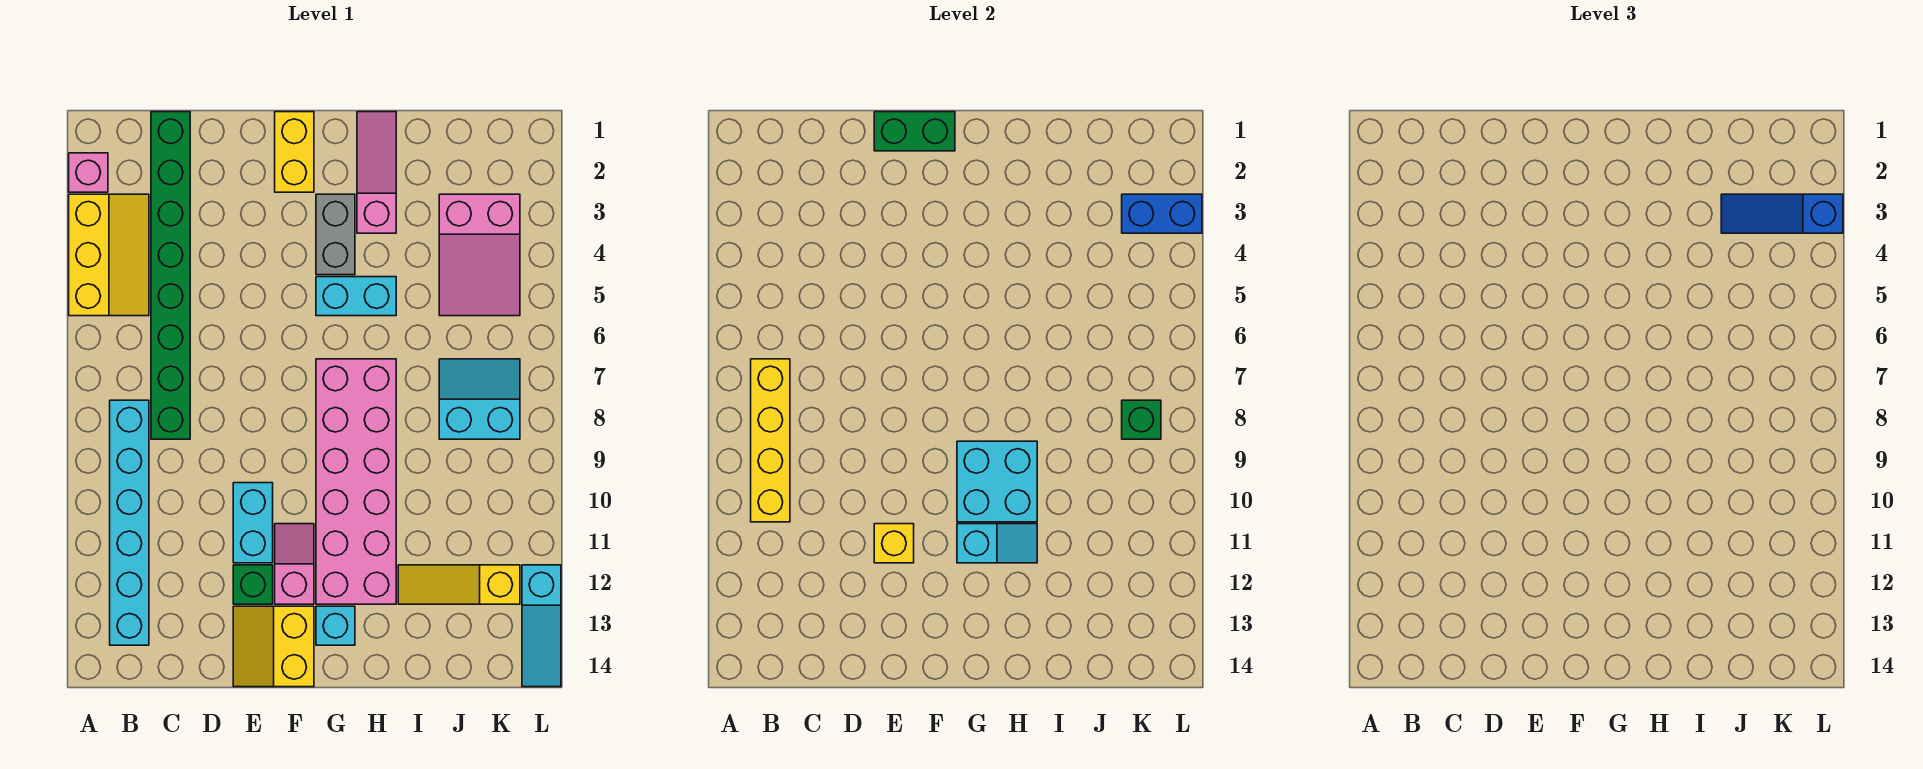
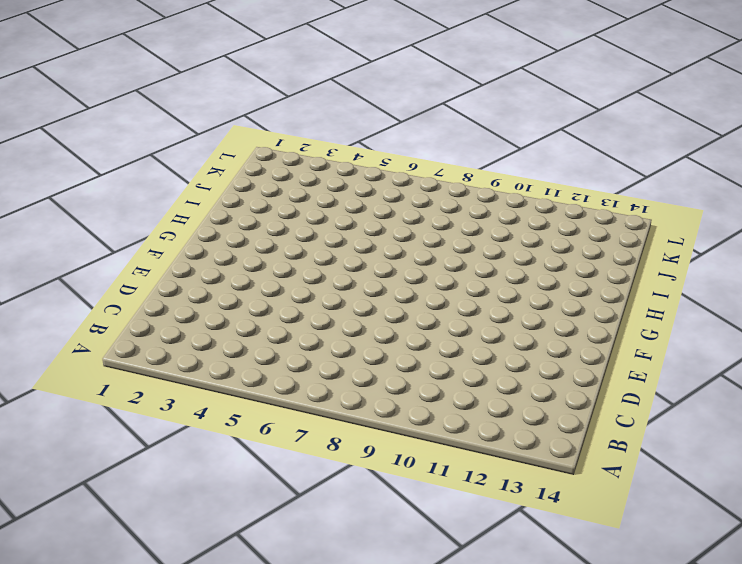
none -> pink 1x1 brick [69,153,108,192]
none -> yellow 2x3 slope [69,194,149,316]
none -> cyan 1x6 brick [110,400,149,645]

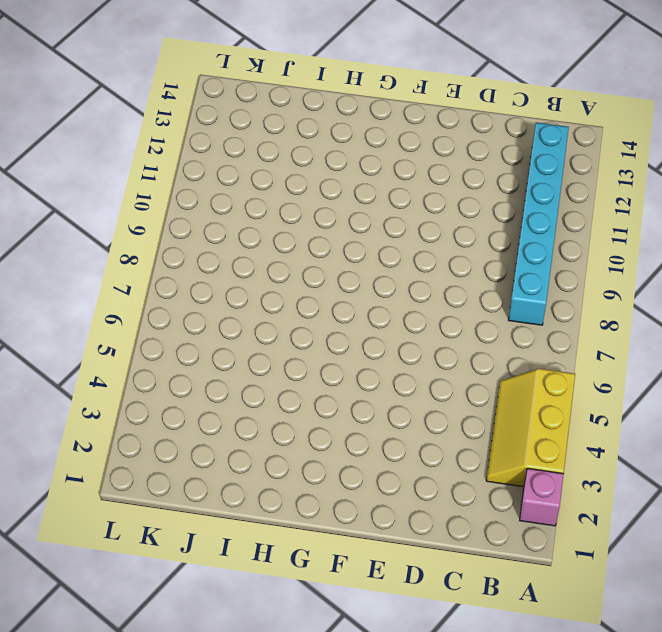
none -> green 1x8 brick [151,112,190,439]
none -> cyan 1x2 brick [233,483,273,563]
none -> green 1x1 brick [233,565,273,604]

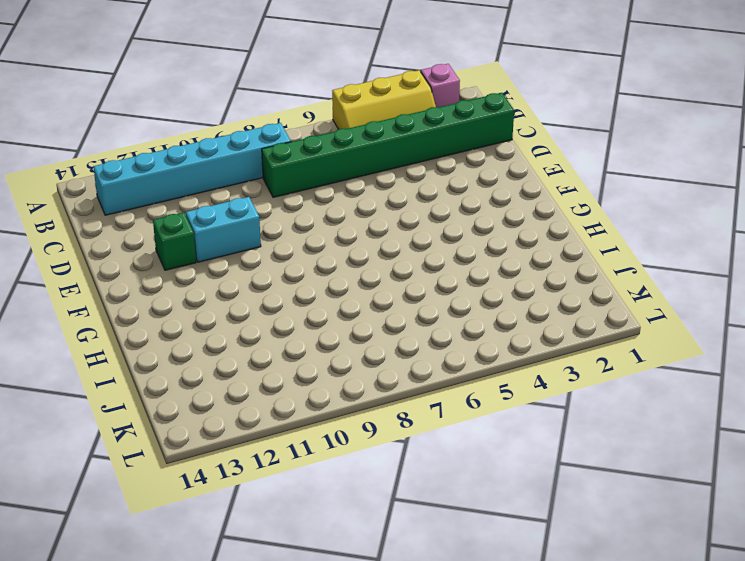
none -> yellow 2x2 slope [233,606,314,687]
none -> yellow 1x2 brick [275,112,314,192]
none -> pink 1x2 slope [275,524,314,604]

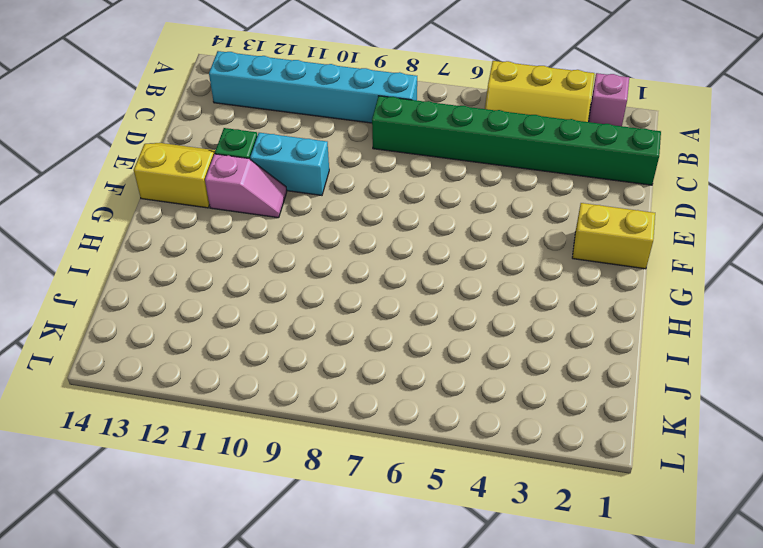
none -> grey 1x2 brick [316,194,355,275]
none -> cyan 1x2 brick [316,277,396,316]
none -> pink 2x6 brick [316,359,396,604]

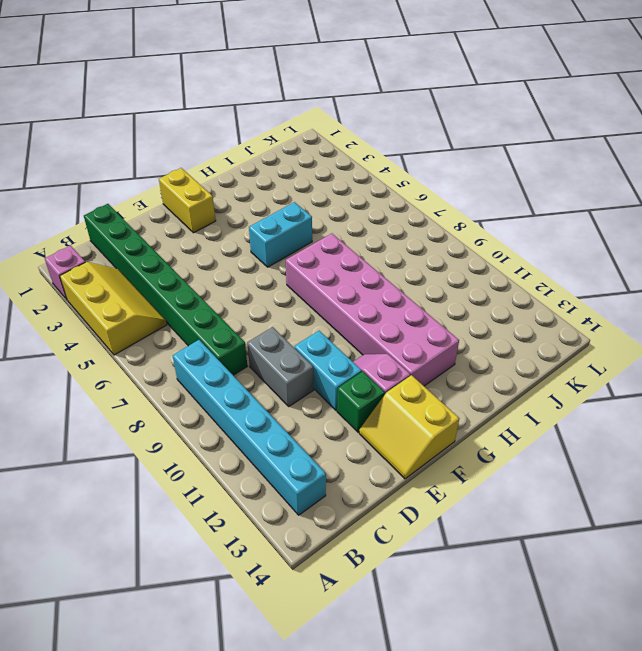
grey 1x2 brick [247,327,314,406] -> grey 1x2 brick moved to [316,194,355,275]
none -> cyan 1x1 brick [316,606,355,645]
none -> pink 1x3 slope [357,112,396,233]
none -> yellow 1x3 slope [398,565,520,604]

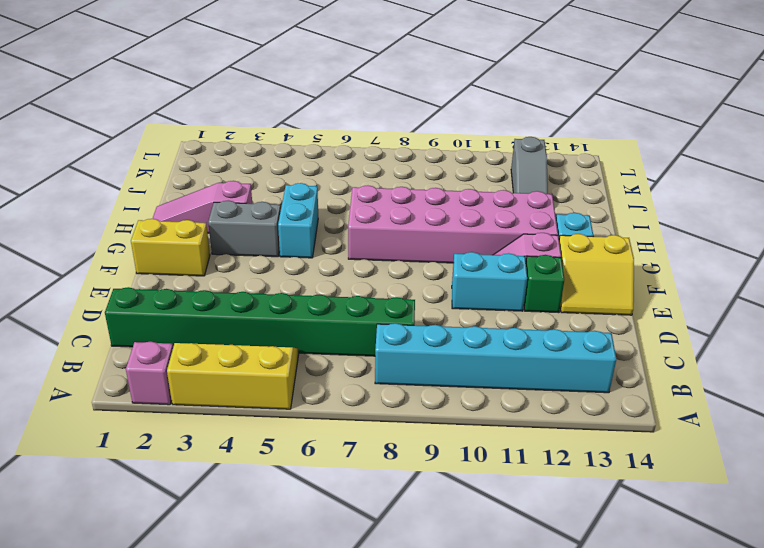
grey 1x3 slope [511,137,548,194] -> yellow 1x3 slope [398,565,520,604]
none -> pink 2x3 slope [439,194,520,316]
none -> cyan 2x2 slope [439,359,520,439]
none -> cyan 1x3 slope [522,565,561,687]

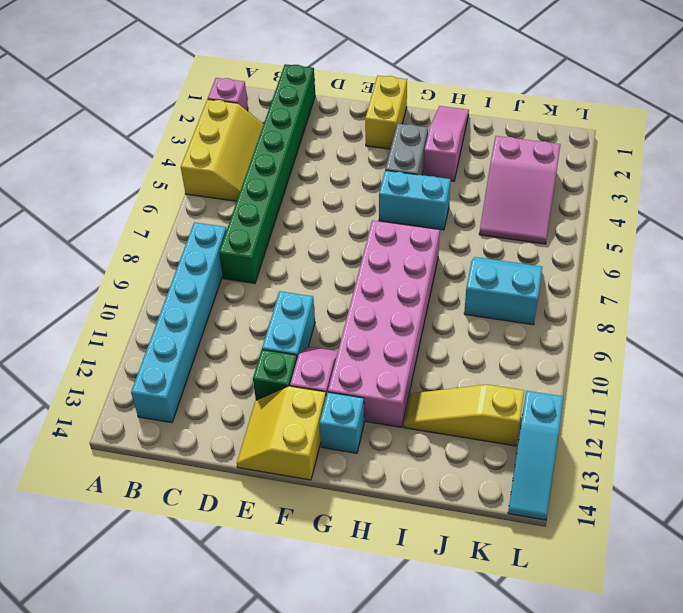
none -> yellow 1x4 brick [751,359,790,522]
none -> green 1x2 brick [874,112,955,151]
none -> yellow 1x1 brick [874,524,914,563]

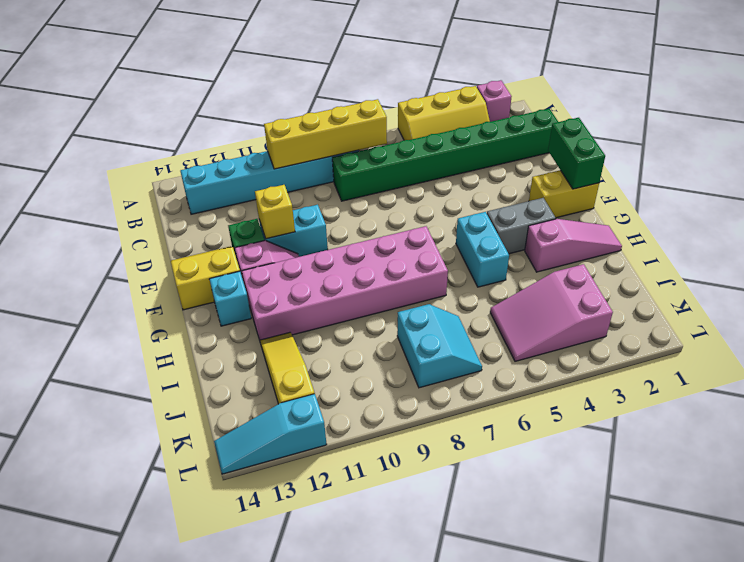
none -> cyan 2x2 brick [957,441,1037,522]
none -> cyan 1x2 slope [957,524,1037,563]
none -> blue 1x2 brick [1122,194,1202,233]

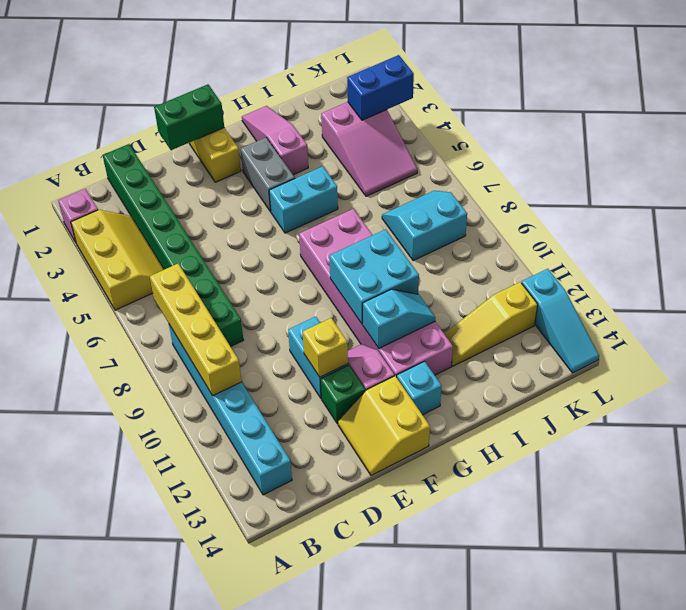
none -> green 1x1 brick [1122,400,1161,439]
none -> blue 1x3 slope [1721,194,1843,233]

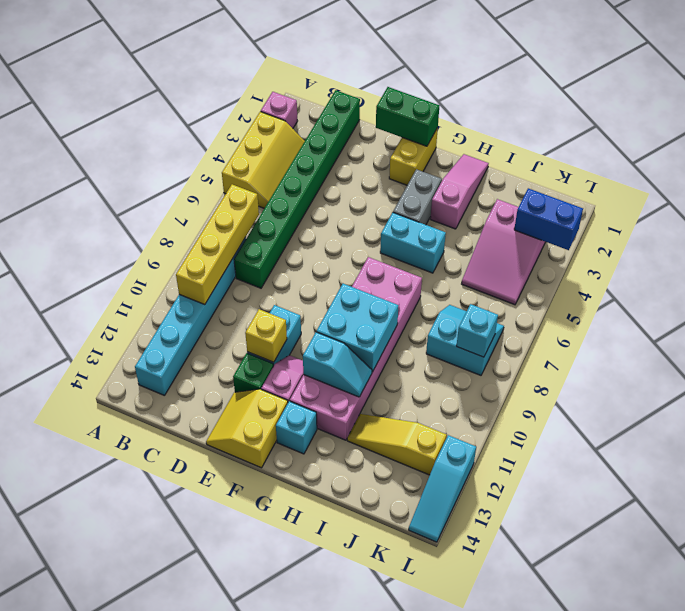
cyan 1x1 brick [457,304,498,357] -> green 1x1 brick [1122,400,1161,439]
none -> blue 1x3 slope [1721,194,1843,233]

